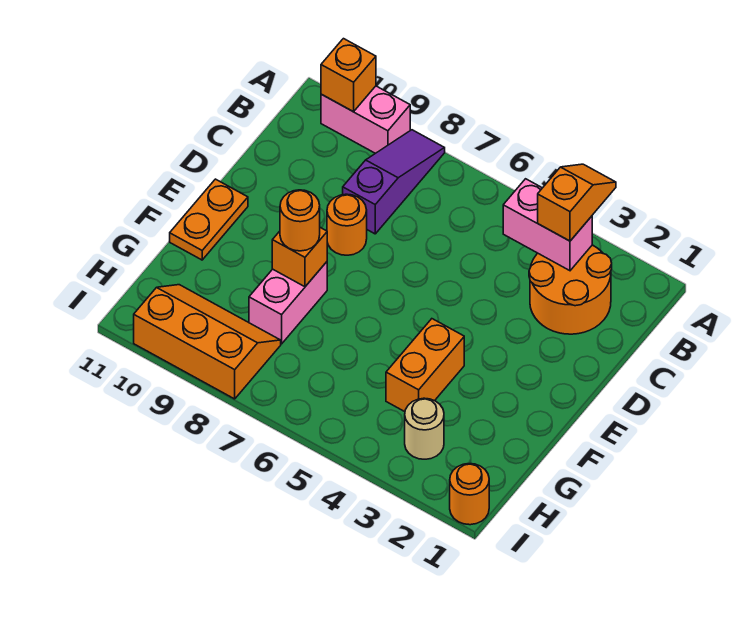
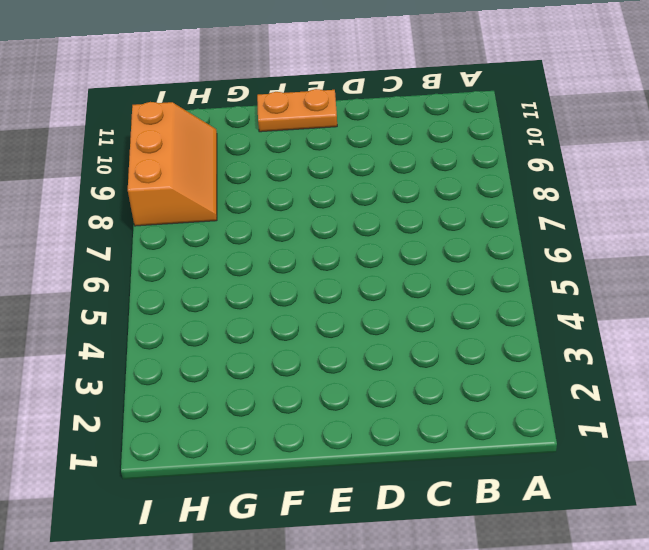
none -> purple 1x3 slope [343,130,445,234]
none -> pink 1x2 brick [321,86,410,153]
none -> orange 2x2 round brick [529,245,612,334]

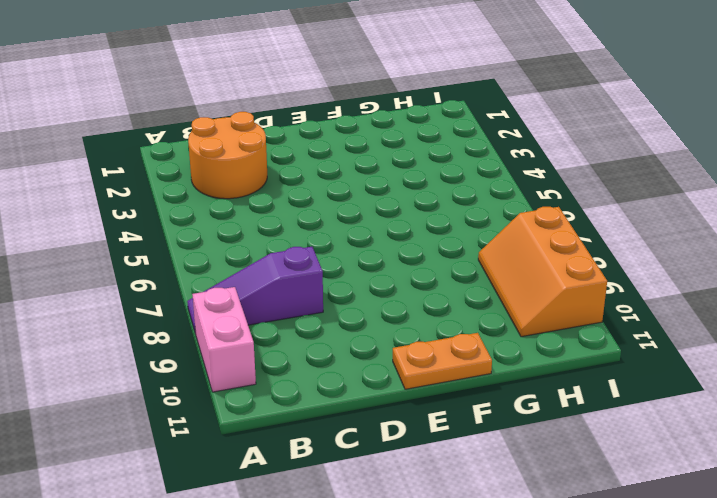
none -> orange 1x1 round brick [327,194,367,255]
none -> orange 1x2 brick [386,319,464,412]
none -> pink 1x2 brick [249,262,327,344]

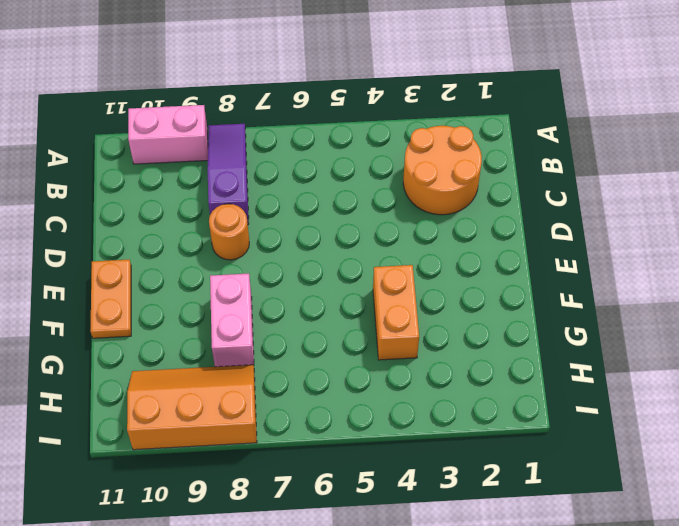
none -> tan 1x1 round brick [405,398,444,459]
none -> orange 1x1 round brick [450,464,489,525]
none -> orange 1x1 brick [321,39,376,112]

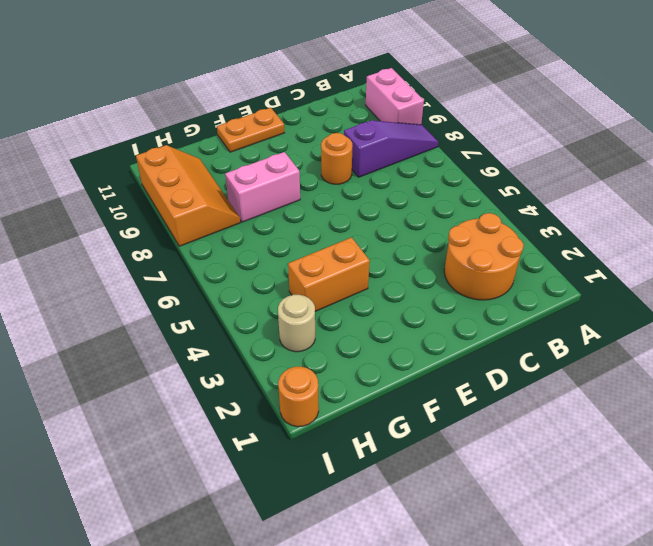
none -> orange 1x1 brick [321,39,376,112]
none -> pink 1x2 brick [503,179,592,271]
none -> orange 1x1 brick [272,228,327,287]

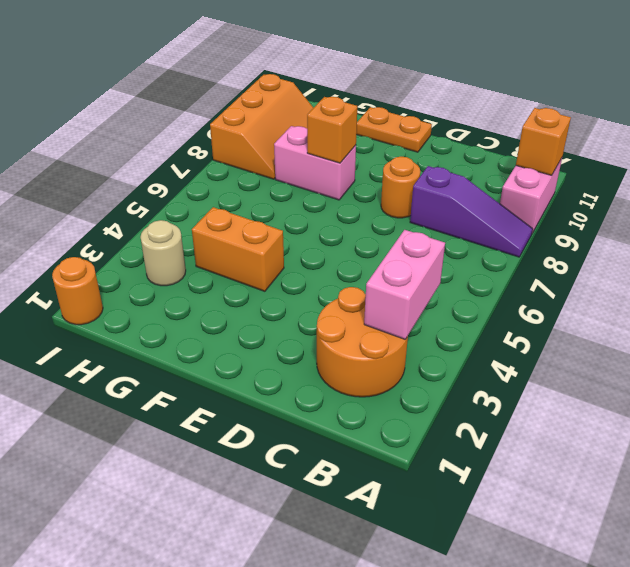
none -> orange 1x2 slope [538,164,616,241]
none -> orange 1x1 round brick [280,190,320,251]

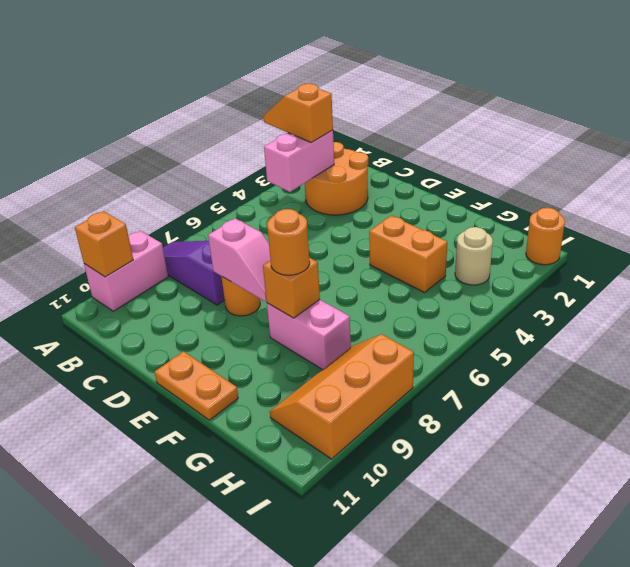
pink 1x2 slope [208,218,270,301] -> none

